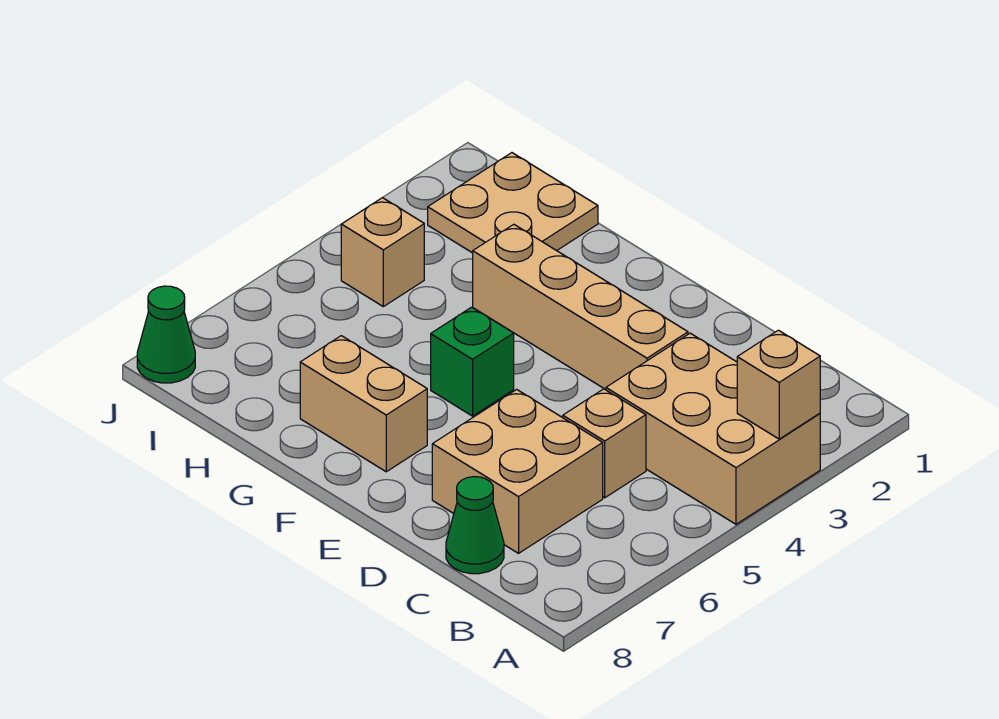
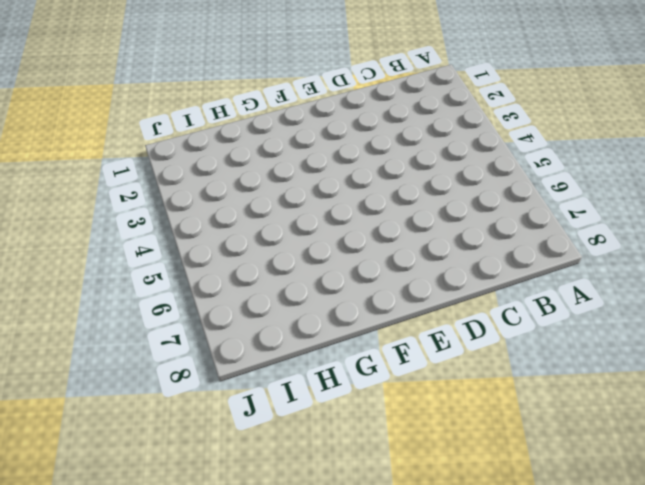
none -> tan 2x3 brick [606,333,820,524]
none -> tan 1x1 brick [563,389,646,498]

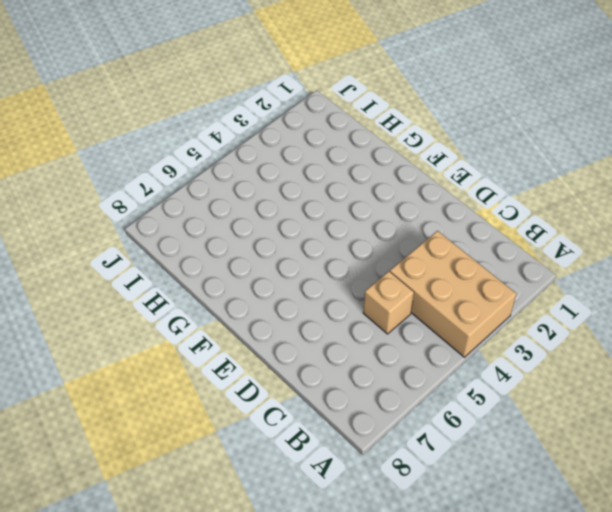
none -> tan 2x2 brick [432,389,603,553]
none -> green 1x1 cone [446,477,504,574]

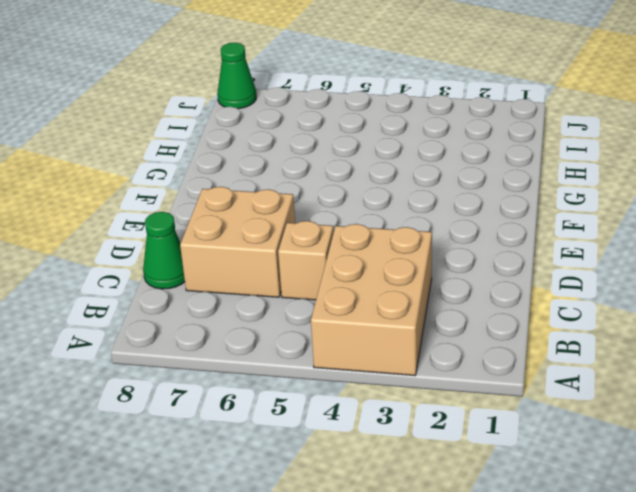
none -> tan 1x4 brick [473,224,688,390]
none -> green 1x1 brick [431,307,514,416]

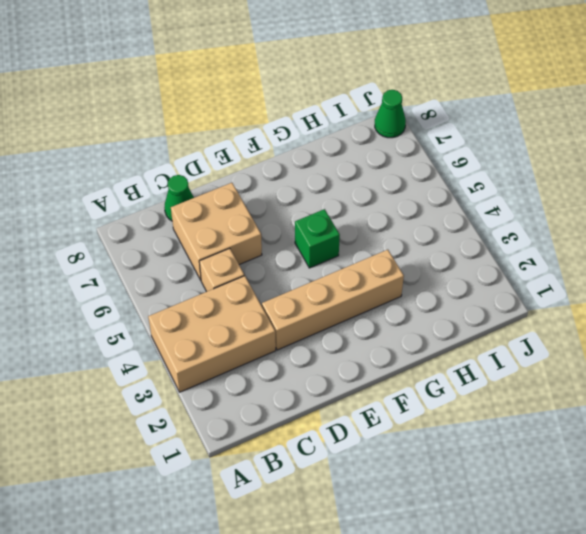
none -> tan 1x2 brick [300,336,427,472]
none -> tan 2x2 plate [428,153,598,253]

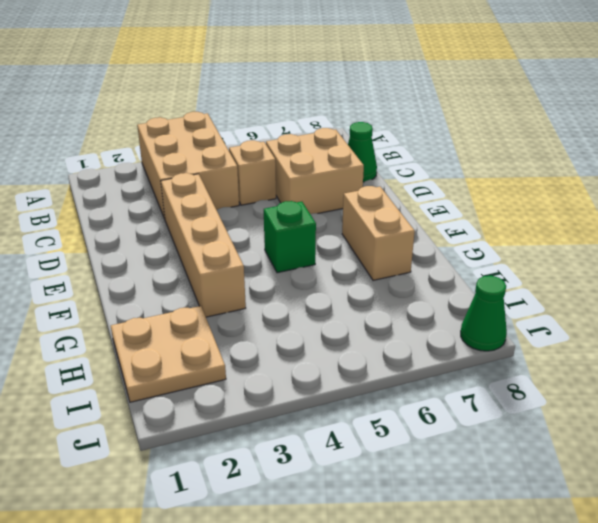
none -> tan 1x1 brick [341,198,424,307]
none -> tan 1x1 brick [737,330,820,439]

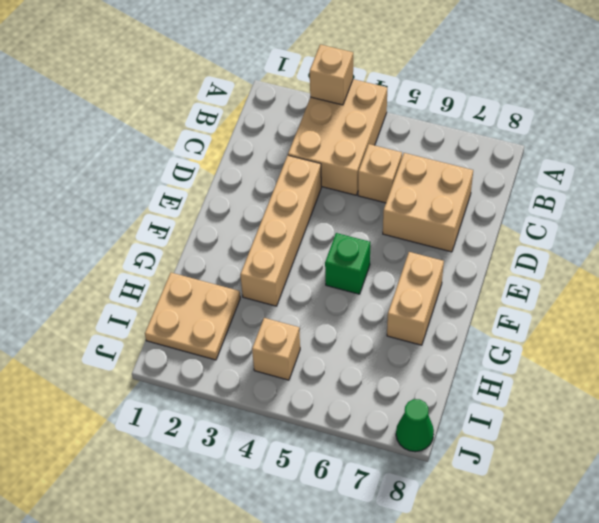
none -> green 1x1 cone [446,477,504,574]

